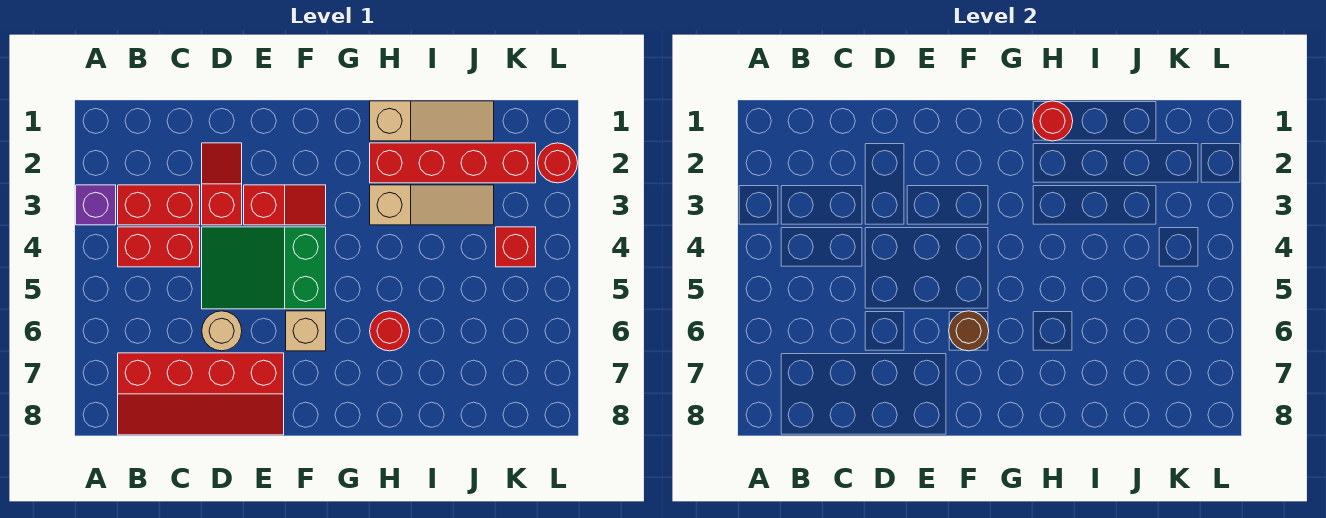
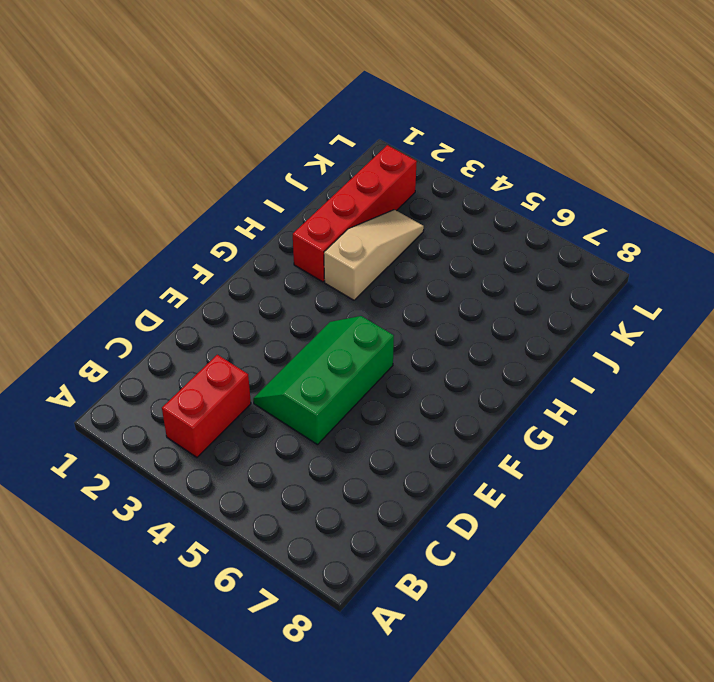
green 2x3 slope [253,316,394,445] -> green 2x3 slope turned to [202,227,326,309]
none -> purple 1x1 brick [76,185,116,225]
none -> red 1x2 brick [118,227,200,267]
none -> red 2x4 slope [118,353,284,435]

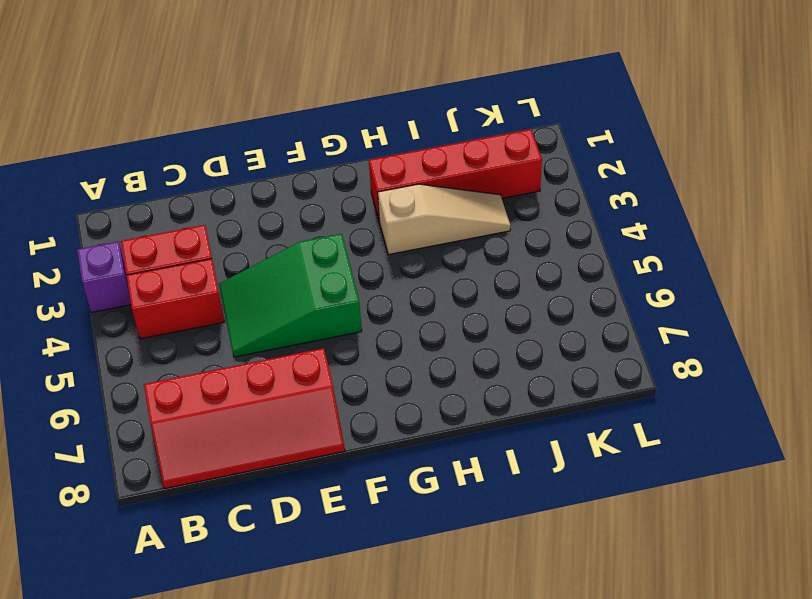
none -> red 1x2 slope [202,143,242,225]
none -> tan 1x1 round brick [202,311,242,351]
none -> red 1x2 slope [244,185,326,225]

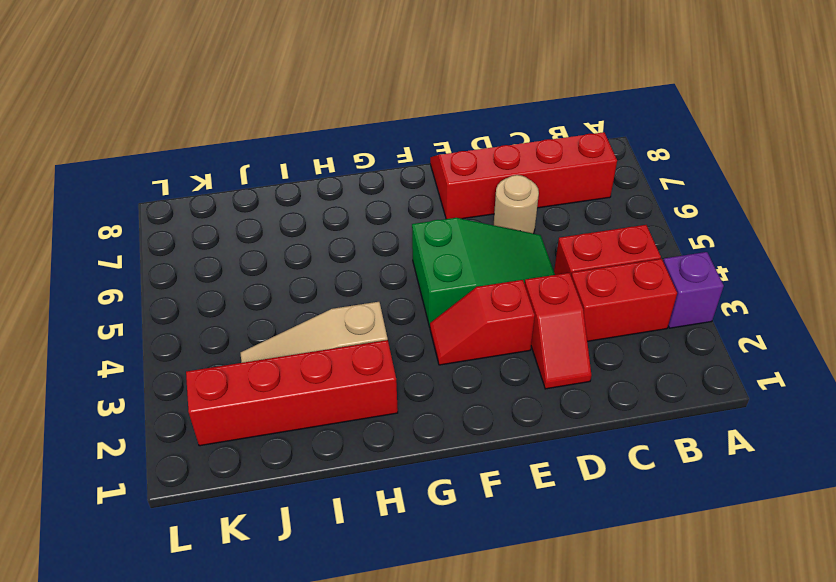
none -> tan 1x1 brick [286,311,326,351]
none -> tan 1x3 slope [370,101,494,141]
none -> red 1x1 round brick [370,311,410,351]

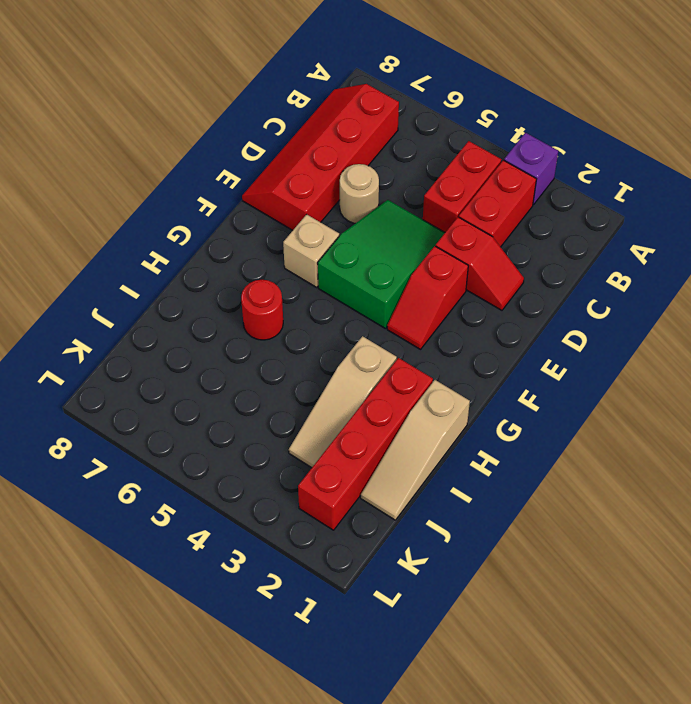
none -> red 1x1 brick [496,227,536,267]
none -> red 1x1 round brick [538,143,578,183]
none -> brown 1x1 round brick [949,311,989,351]

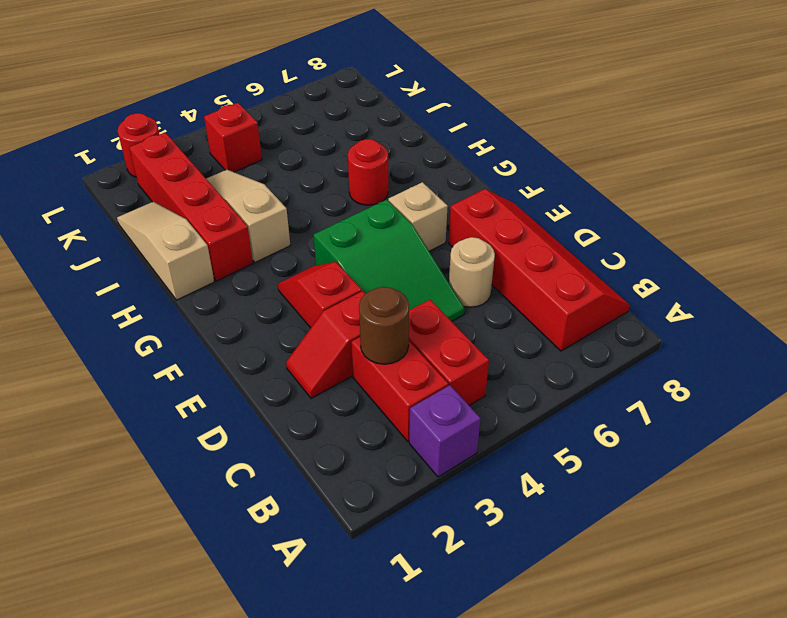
brown 1x1 round brick [359,287,409,364] -> brown 1x1 round brick moved to [949,311,989,351]
none -> red 1x1 round brick [1033,101,1073,141]

